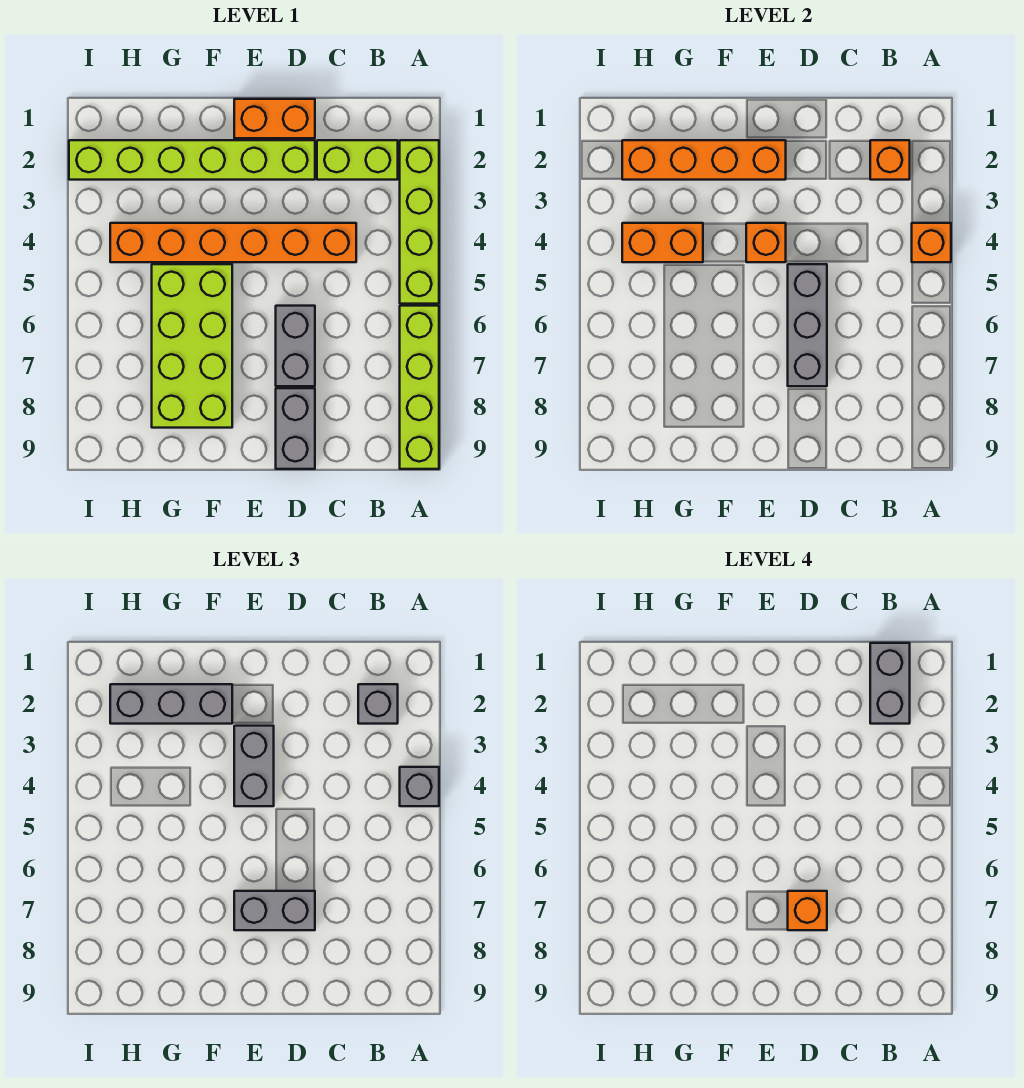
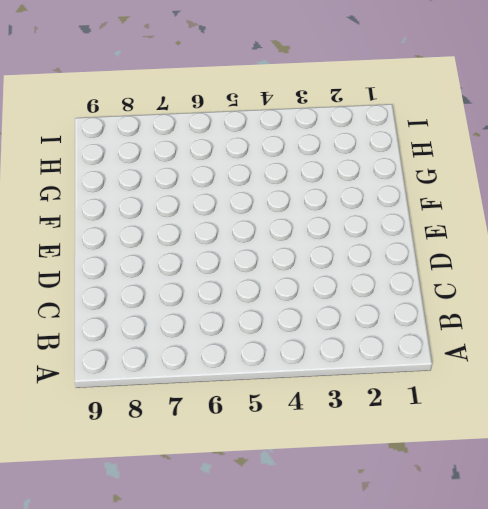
none -> lime 1x4 brick [400,140,439,304]
none -> lime 1x4 brick [400,306,439,469]
none -> lime 1x2 brick [317,140,398,180]

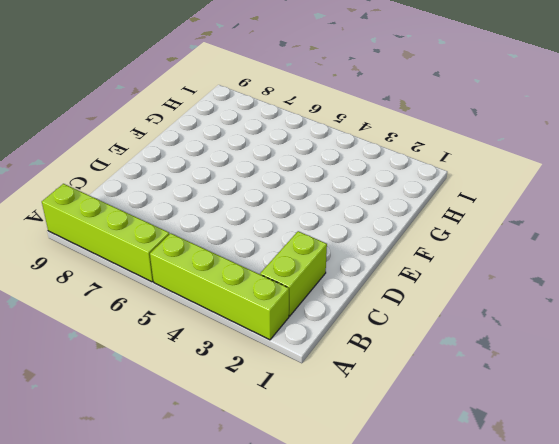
none -> orange 1x6 brick [110,223,356,262]
none -> orange 1x2 brick [234,99,315,138]
none -> lime 1x6 brick [69,140,315,180]

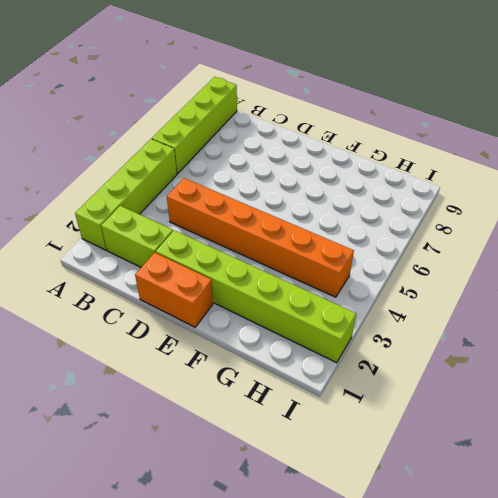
none -> grey 1x2 brick [276,306,315,386]
none -> grey 1x2 brick [276,388,315,469]
none -> lime 2x4 brick [152,264,232,428]

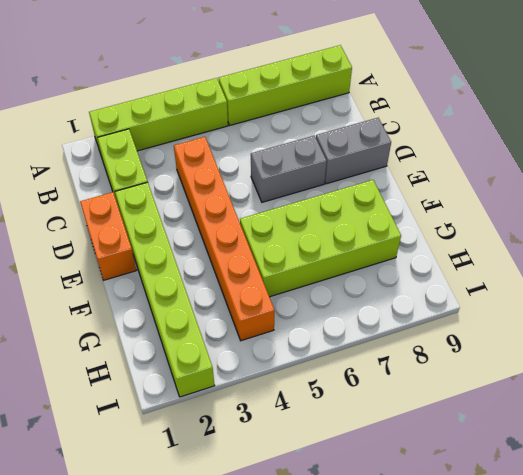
none -> orange 1x1 brick [912,223,951,262]
none -> orange 1x1 brick [870,140,910,180]
none -> grey 1x3 brick [788,264,827,386]

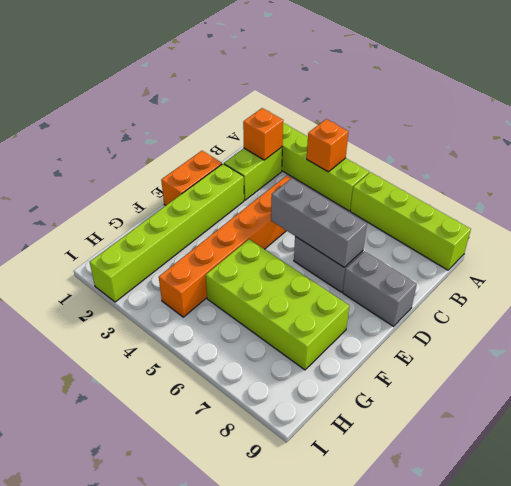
none -> orange 1x4 brick [622,140,786,180]
none -> orange 1x1 brick [746,223,786,262]
none -> orange 1x2 brick [622,223,703,262]

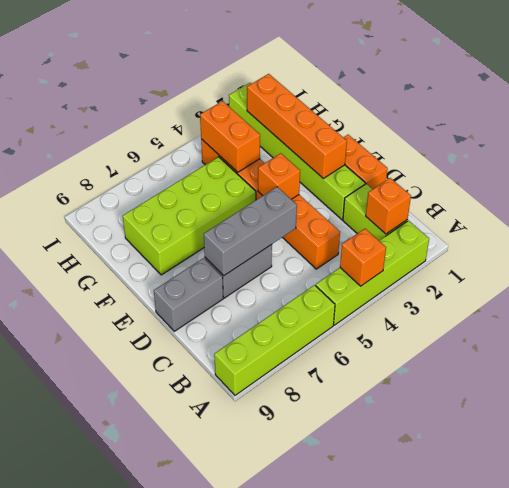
none -> grey 1x1 brick [400,767,439,806]
none -> grey 1x1 brick [358,684,398,724]
none -> grey 1x2 brick [234,891,315,930]

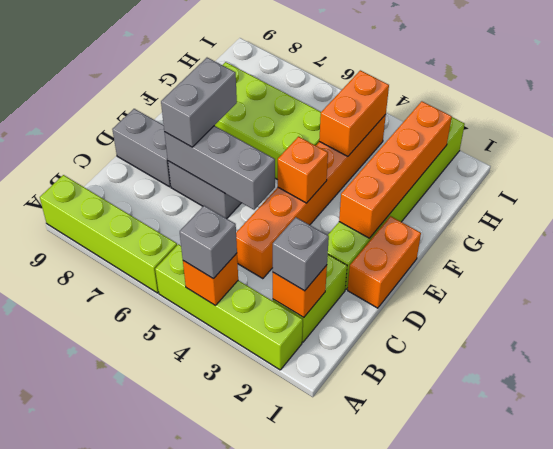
none -> grey 1x2 brick [234,726,274,806]
none -> grey 1x3 brick [110,684,232,724]
none -> grey 1x2 brick [870,643,910,724]

